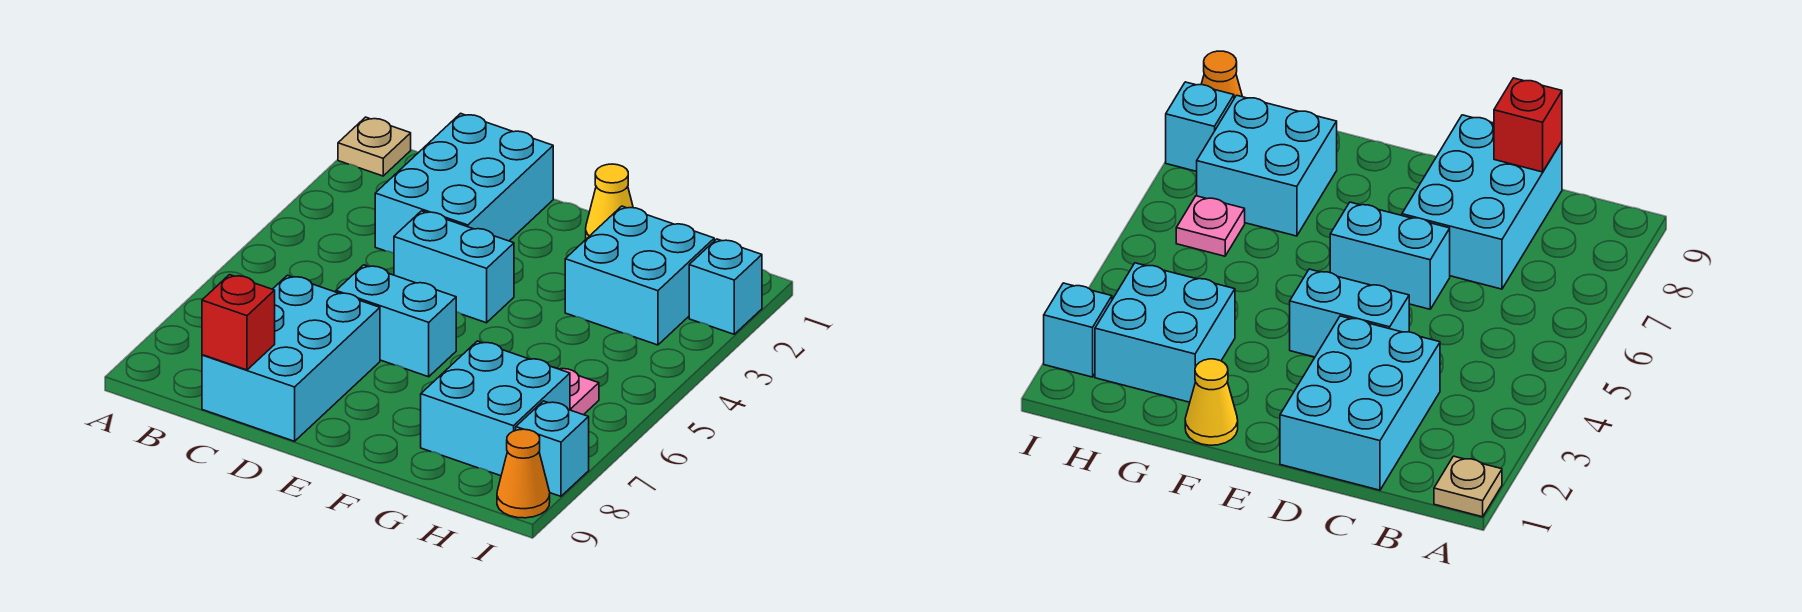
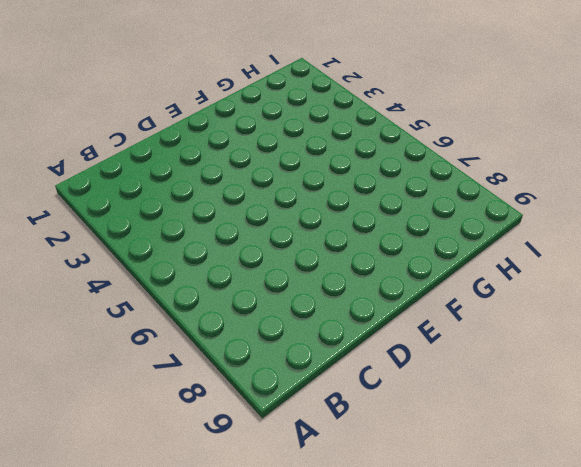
none -> tan 1x1 plate [338,117,411,176]
none -> cyan 2x3 brick [375,113,553,253]
none -> cyan 2x3 brick [202,275,380,441]

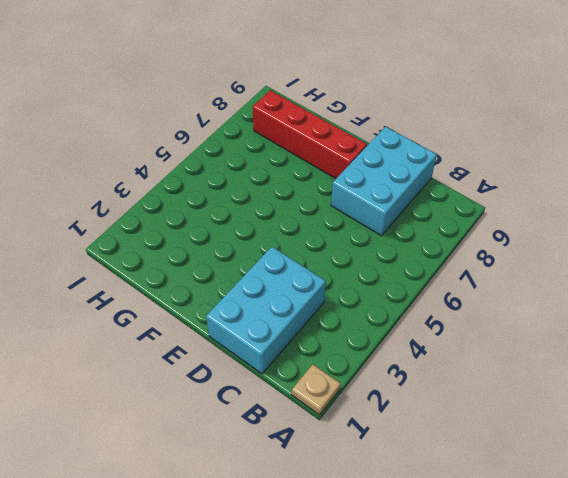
red 1x4 brick [253,90,367,179] -> cyan 2x2 brick [421,341,570,476]
none -> cyan 1x2 brick [394,211,514,323]
none -> cyan 1x2 brick [336,265,456,377]
none -> yellow 1x1 cone [586,164,633,239]

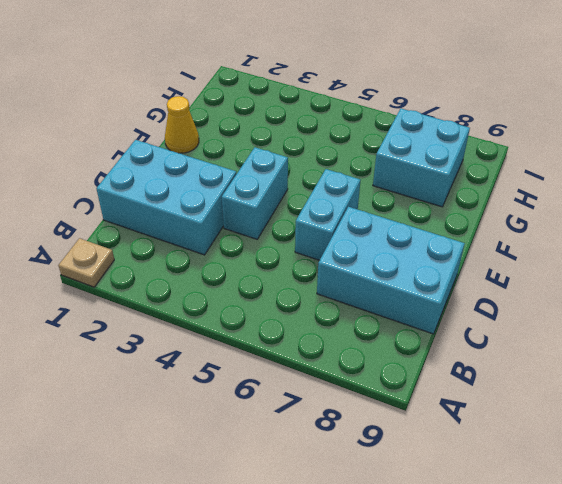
none -> cyan 2x2 brick [565,206,714,345]
none -> pink 1x1 plate [554,367,599,415]
none -> cyan 1x1 brick [689,239,762,334]

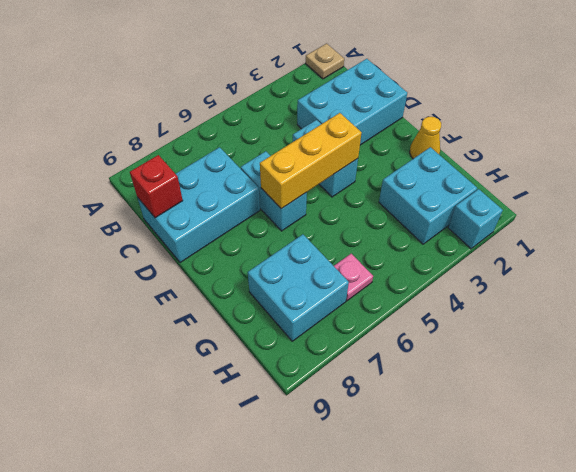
yellow 1x3 brick [260,113,361,209] -> none
none -> cyan 1x1 brick [516,401,589,496]
none -> orange 1x1 cone [497,429,550,518]

